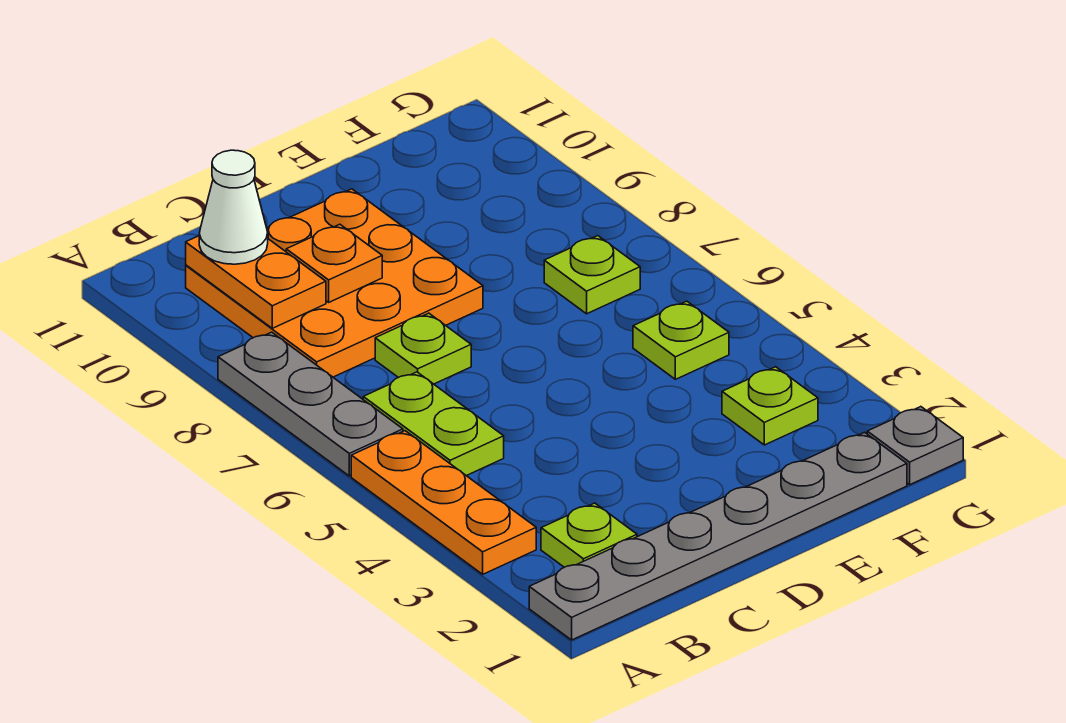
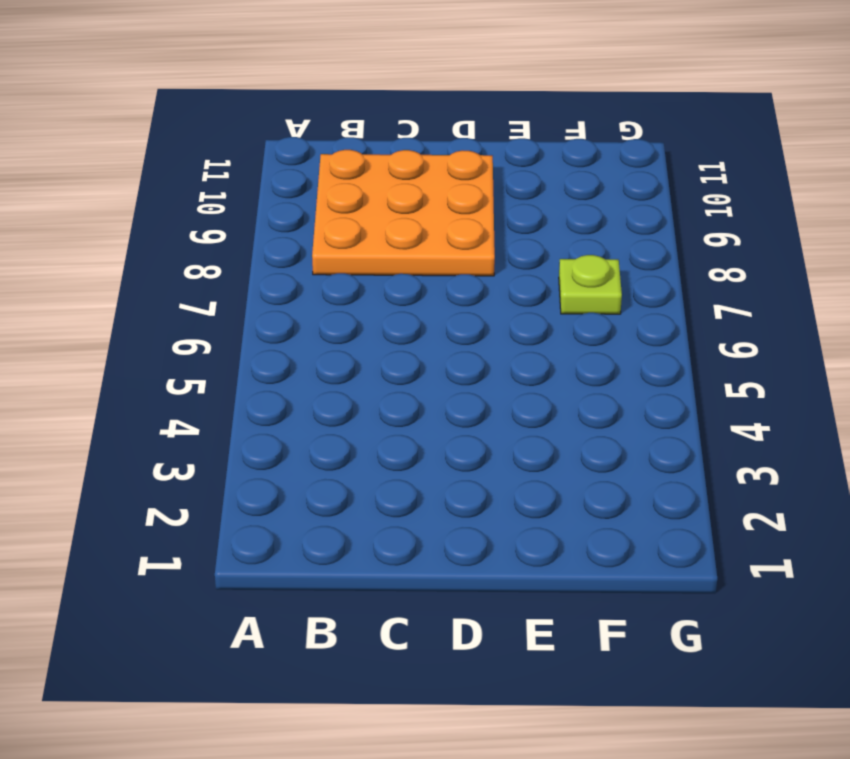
none -> grey 1x6 plate [529,432,907,640]
none -> orange 1x3 plate [351,431,536,574]
none -> grey 1x3 plate [218,332,403,476]

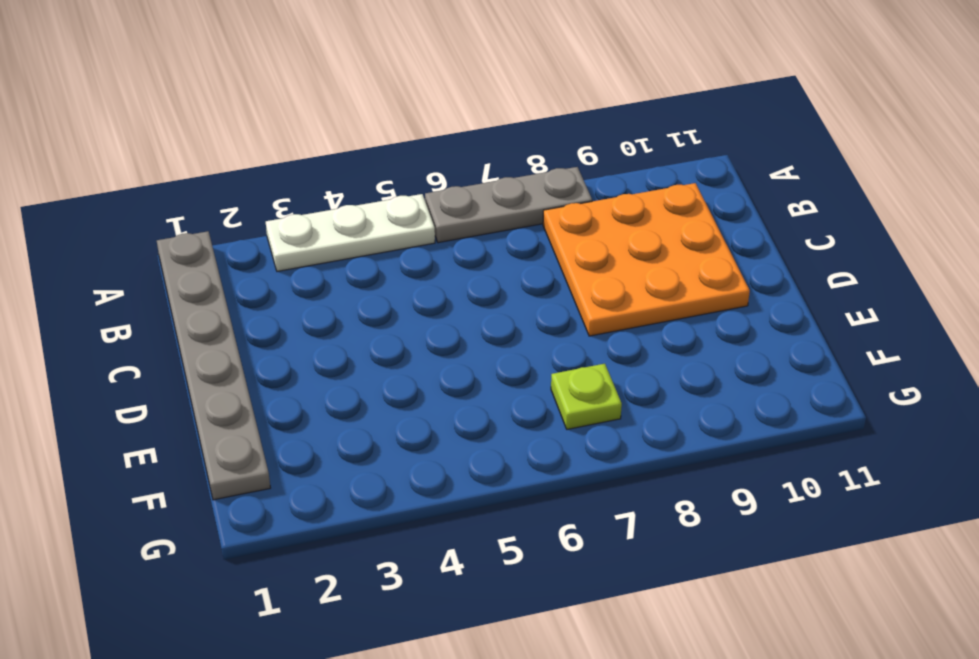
white 1x3 plate [266,194,435,271] -> orange 1x3 plate [351,431,536,574]
none -> lime 1x1 plate [541,503,637,567]
none -> lime 1x2 plate [363,372,504,476]
none -> lime 1x1 plate [375,313,471,384]

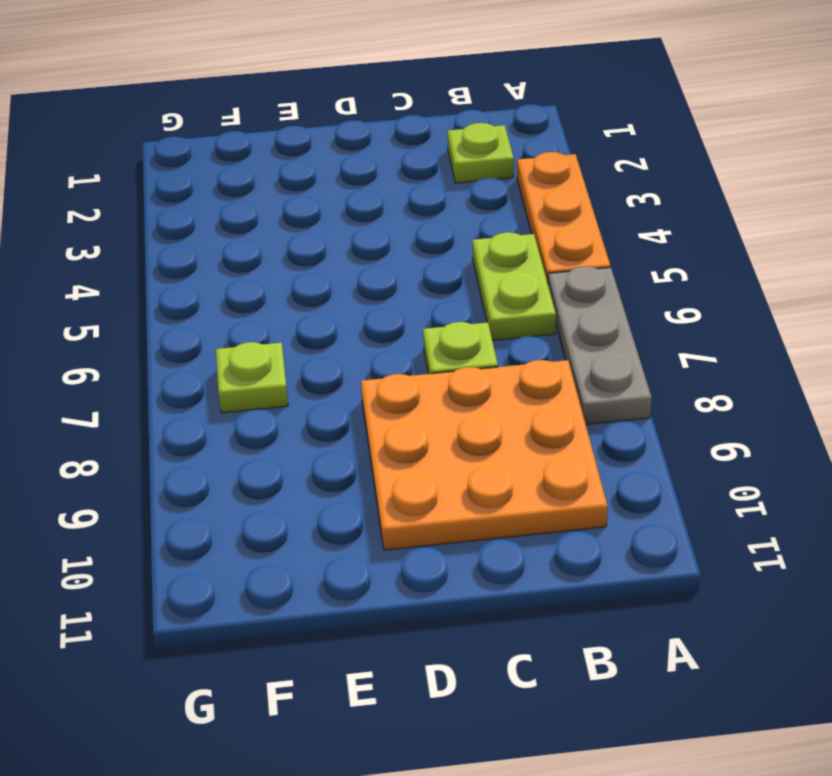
none -> grey 1x6 plate [529,432,907,640]
none -> lime 1x1 plate [722,367,818,445]
none -> lime 1x1 plate [633,301,729,379]

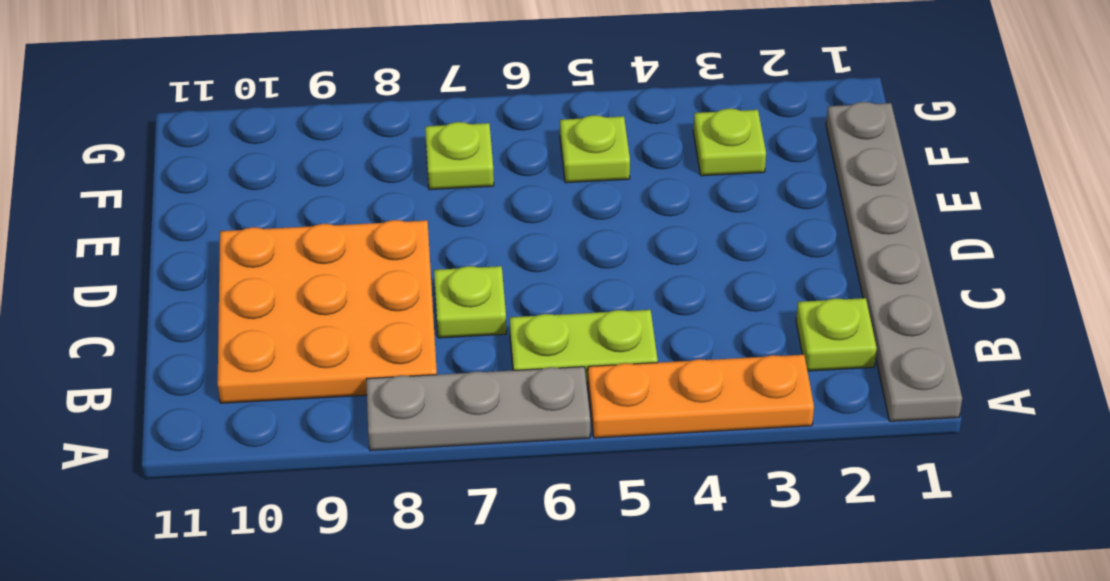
none -> grey 1x1 plate [867,407,963,485]
none -> orange 1x2 plate [186,236,326,328]
none -> orange 1x1 plate [286,224,382,302]

